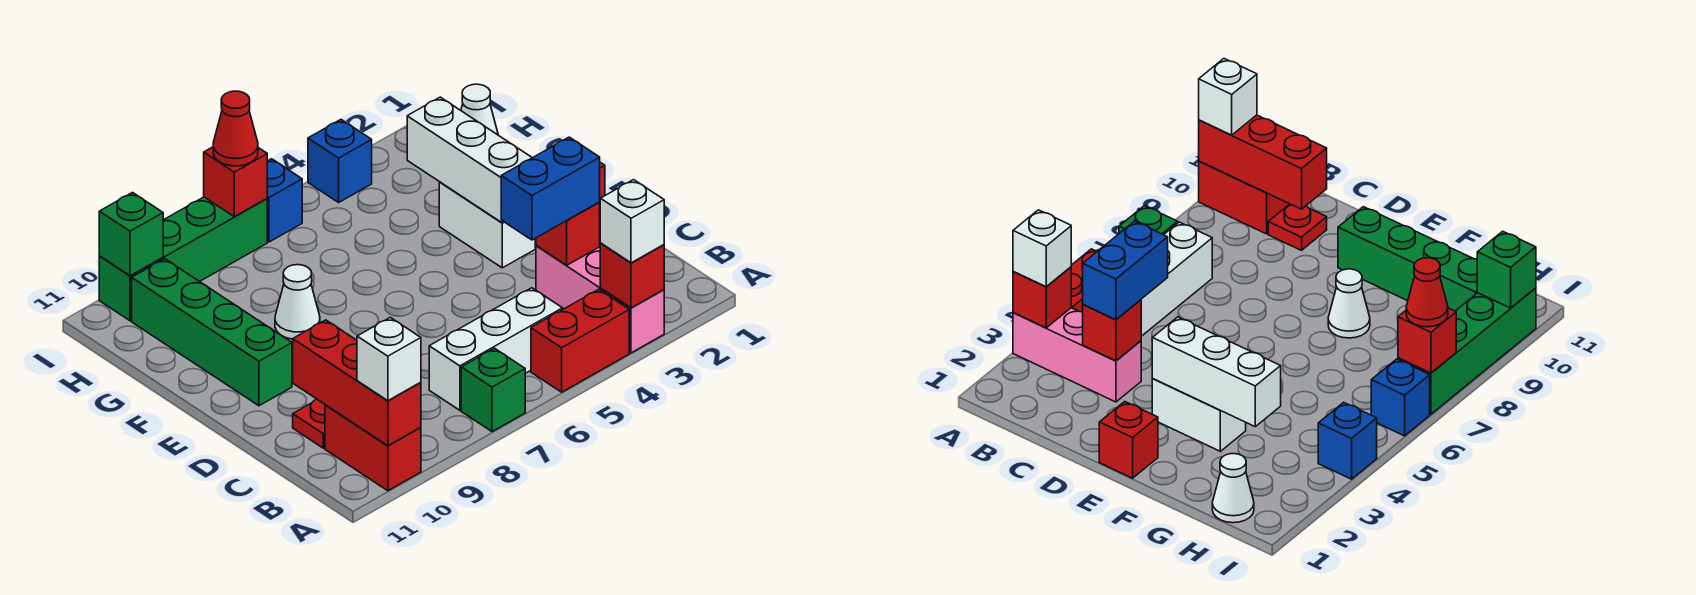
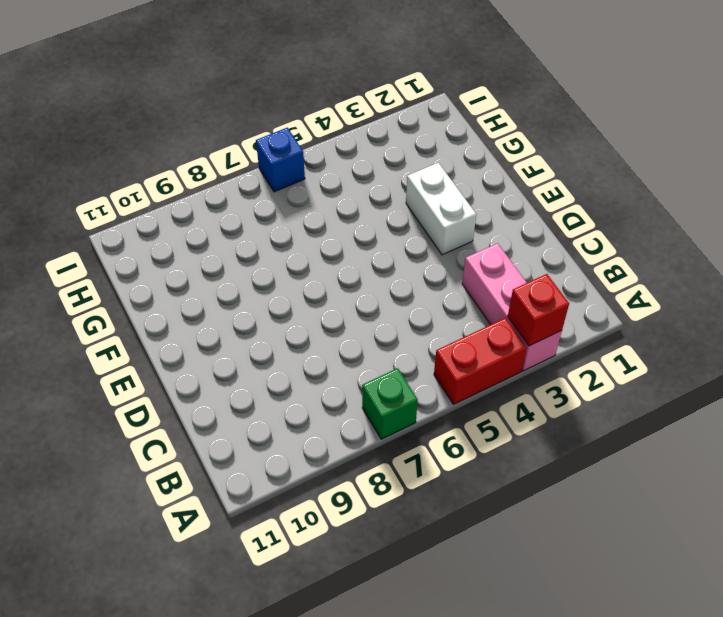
none -> red 1x2 brick [325,405,421,491]
none -> white 1x3 brick [429,288,563,410]
none -> red 1x1 plate [293,399,325,448]

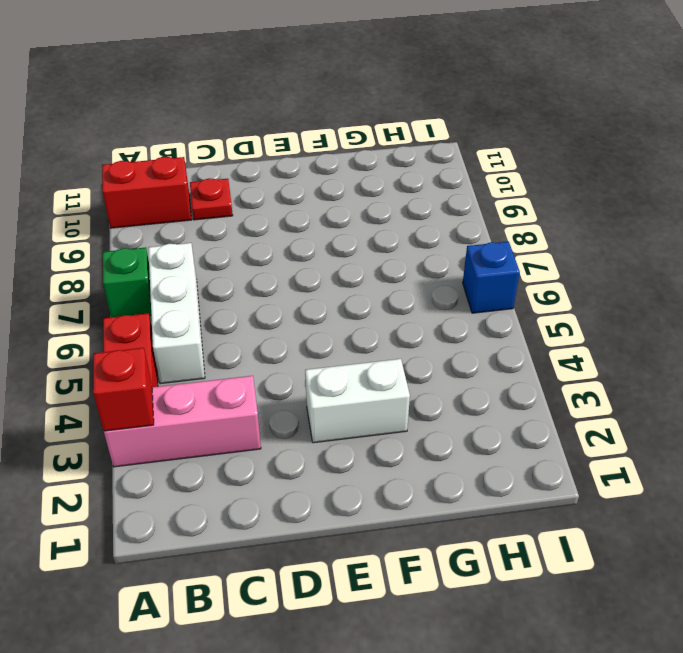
none -> red 1x1 brick [1099,402,1158,478]
none -> green 1x4 brick [132,259,292,406]
none -> white 1x1 cone [275,265,320,339]

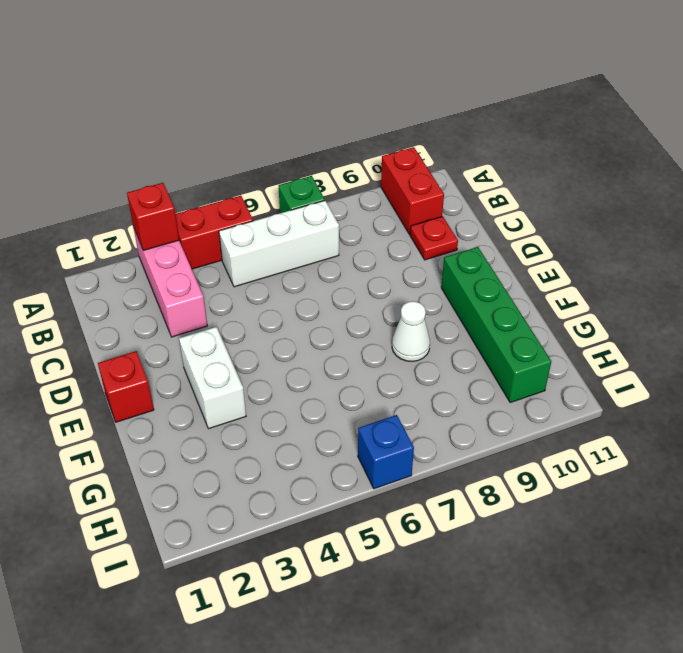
none -> white 1x1 cone [461,84,498,135]
none -> blue 1x1 brick [308,120,372,202]
none -> green 1x4 brick [99,197,267,321]

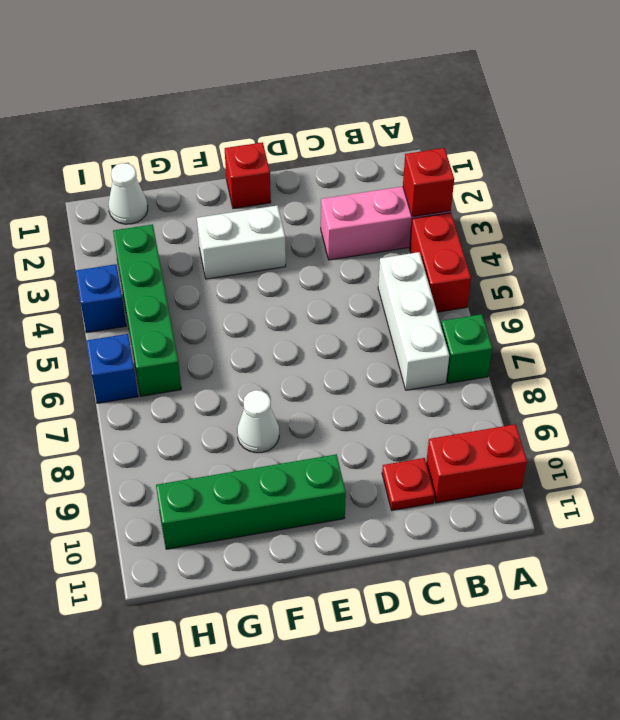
green 1x4 brick [113,224,181,396] -> green 1x4 brick moved to [99,197,267,321]
none -> red 1x3 brick [293,320,421,446]
none -> red 1x1 brick [536,202,600,265]
none -> white 1x3 brick [407,97,532,223]

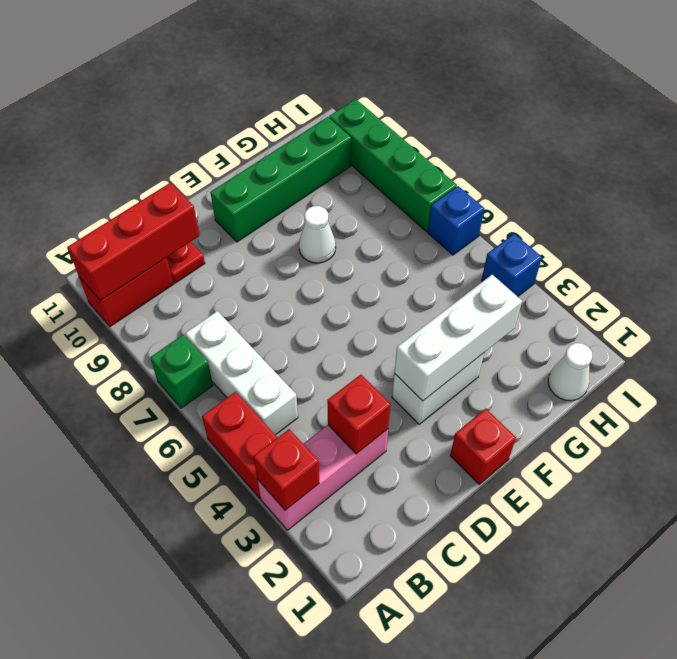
none -> red 1x1 brick [204,147,267,217]
none -> green 1x1 brick [99,193,163,276]
none -> white 1x1 brick [600,180,664,263]

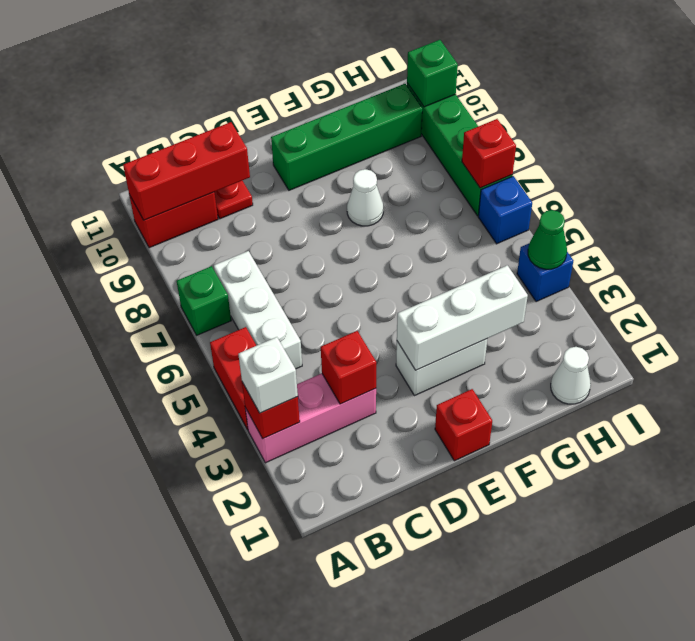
green 1x1 cone [528,210,567,269] -> none
none -> white 1x1 brick [357,317,421,401]
none -> blue 1x2 brick [501,137,600,240]
none -> red 1x1 cone [213,91,258,166]

